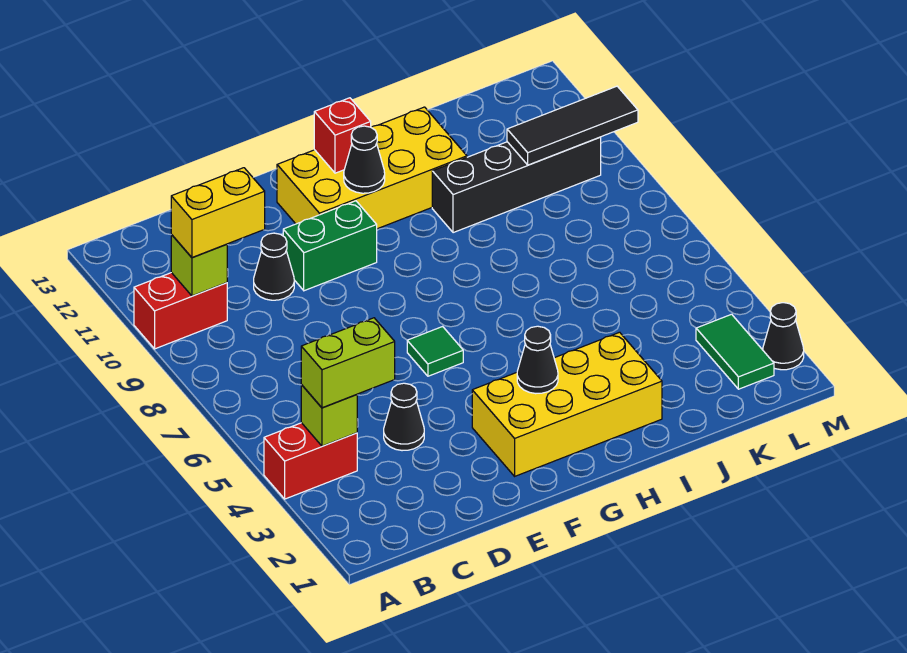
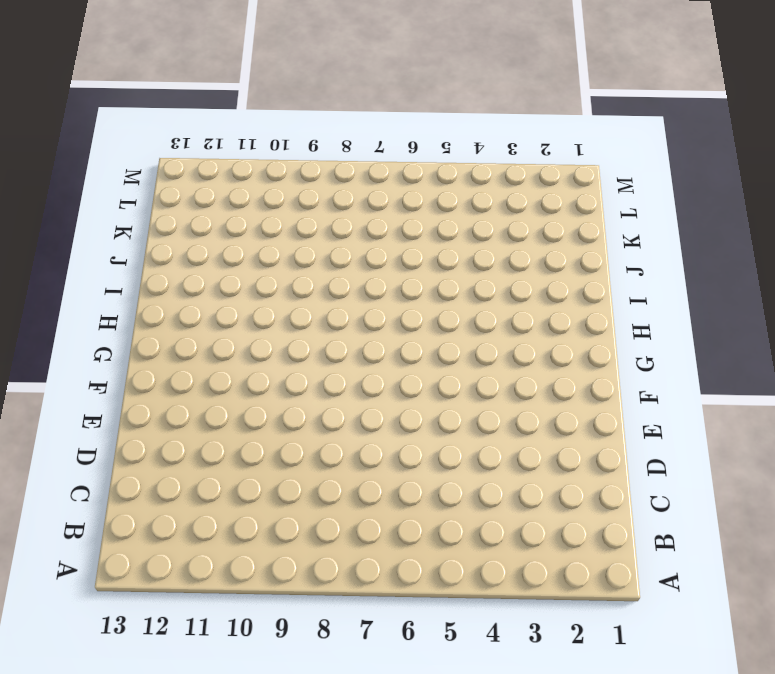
none -> red 1x2 brick [264,423,357,499]
none -> red 1x2 brick [134,273,227,349]
none -> black 1x1 cone [384,383,424,451]

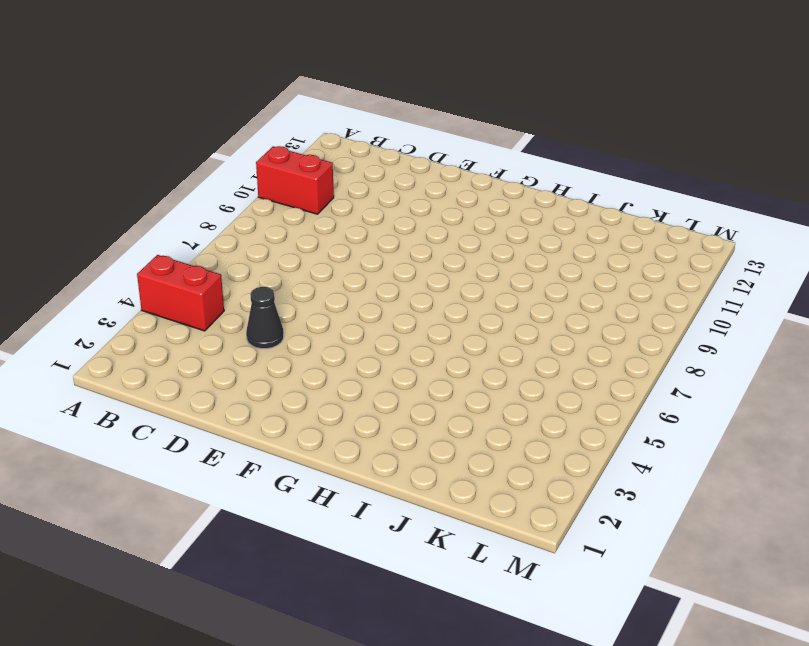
none -> black 1x1 cone [254,233,294,300]
none -> green 1x2 brick [283,201,377,291]
none -> yellow 2x4 brick [472,332,662,476]

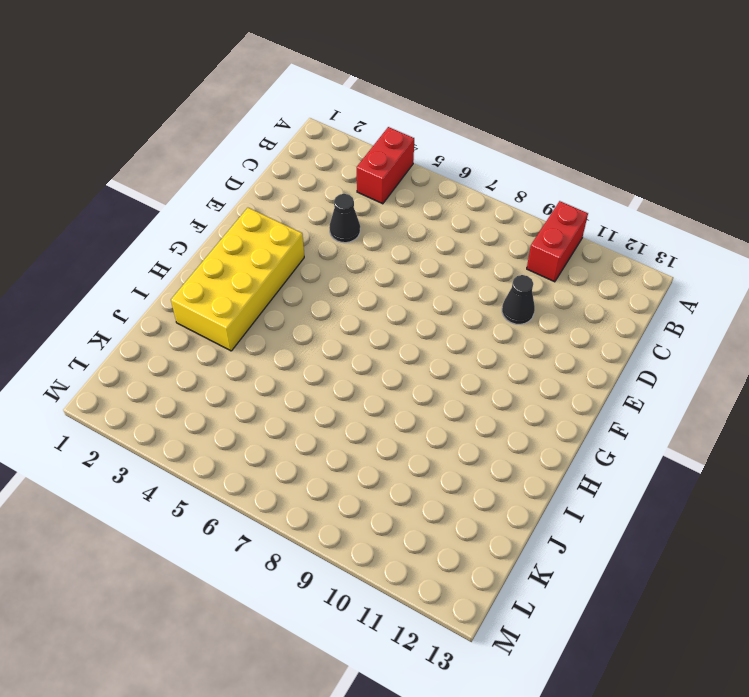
none -> green 1x2 brick [283,201,377,291]
none -> green 1x1 tile [407,327,463,376]
none -> yellow 2x4 brick [277,107,467,229]

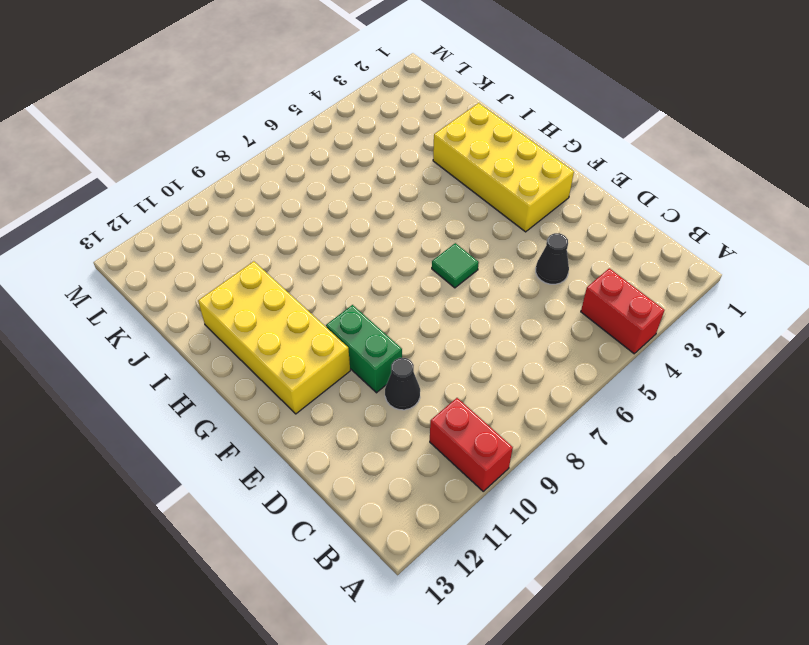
none -> black 1x4 brick [432,137,601,233]
none -> green 1x2 tile [696,314,774,389]
none -> black 1x1 cone [763,303,804,370]

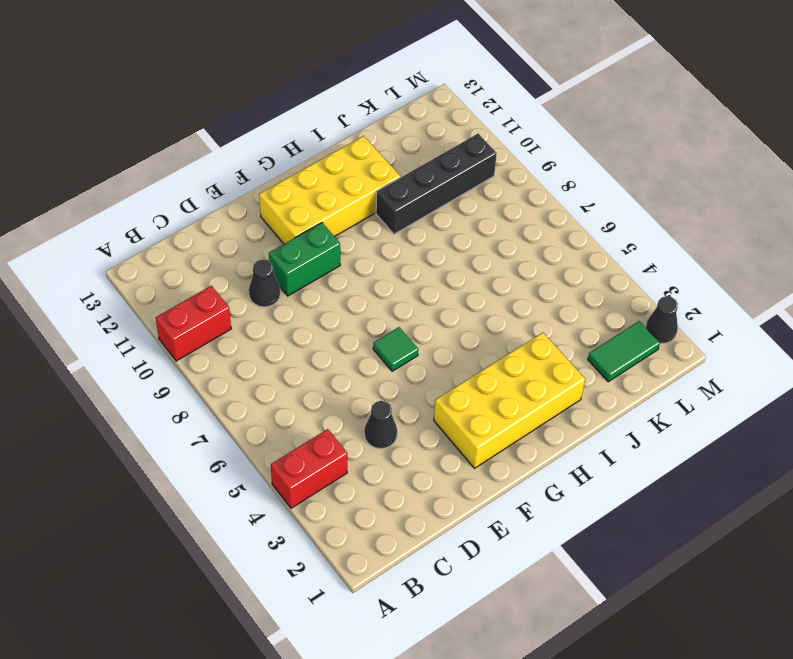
green 1x2 tile [588,321,660,382] -> green 1x2 tile turned to [696,314,774,389]
none -> lime 1x1 brick [301,385,357,446]
none -> lime 1x1 brick [171,235,227,296]
none -> black 1x1 cone [517,326,558,394]

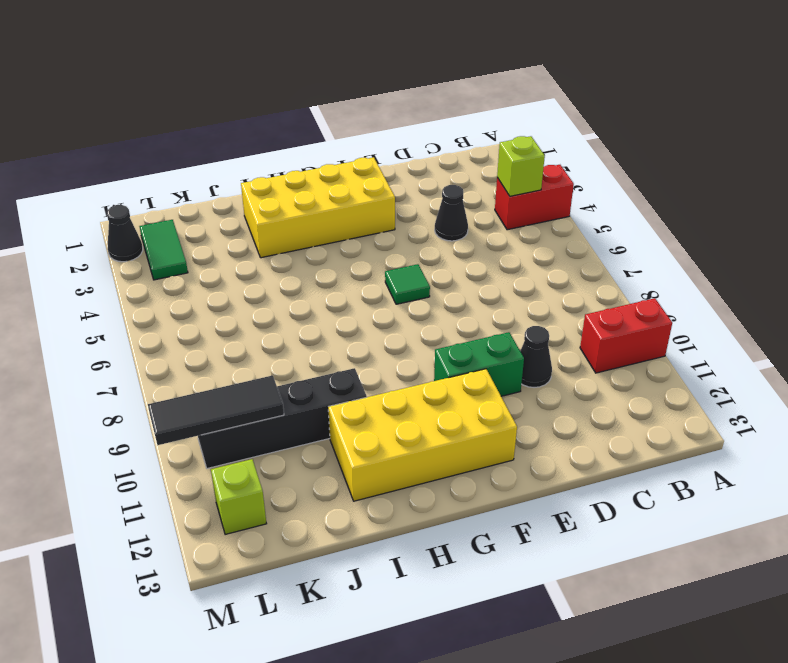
lime 1x1 brick [211,459,267,535] -> lime 1x1 brick moved to [171,235,227,296]
none -> black 1x1 cone [517,326,558,394]
none -> black 1x1 cone [344,126,385,193]
none -> red 1x1 brick [314,98,371,173]

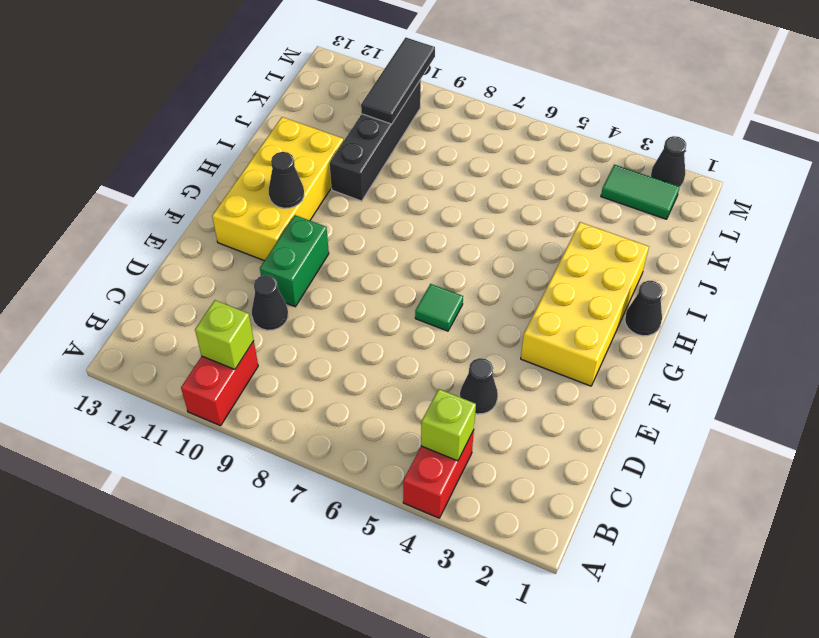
black 1x1 cone [625,281,663,336] -> black 1x1 cone moved to [517,326,558,394]
none -> red 1x1 brick [314,98,371,173]
none -> lime 1x2 brick [301,318,395,408]
none -> yellow 1x2 brick [171,168,265,257]

